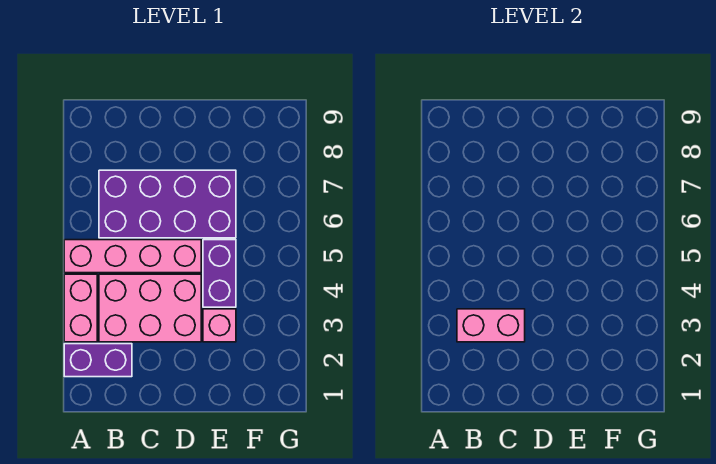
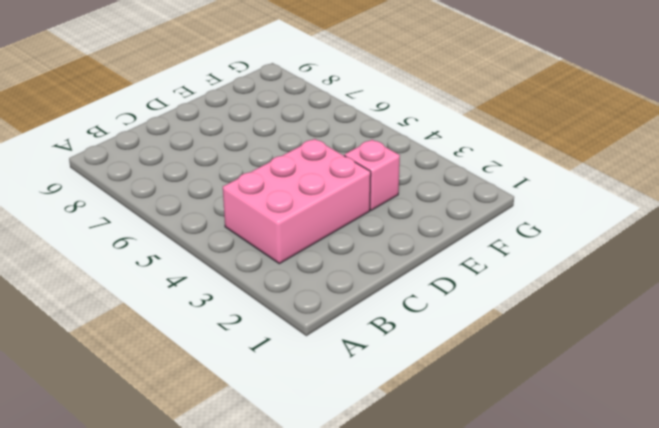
none -> purple 1x2 brick [64,344,132,377]
none -> pink 1x2 brick [64,274,97,342]

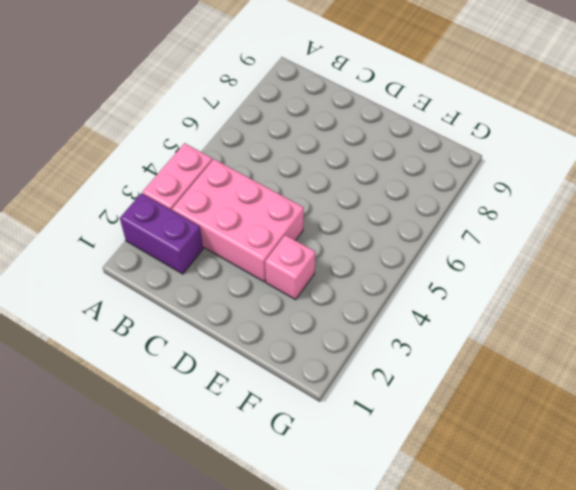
none -> pink 1x4 brick [64,240,201,273]
none -> purple 2x4 brick [99,170,236,238]

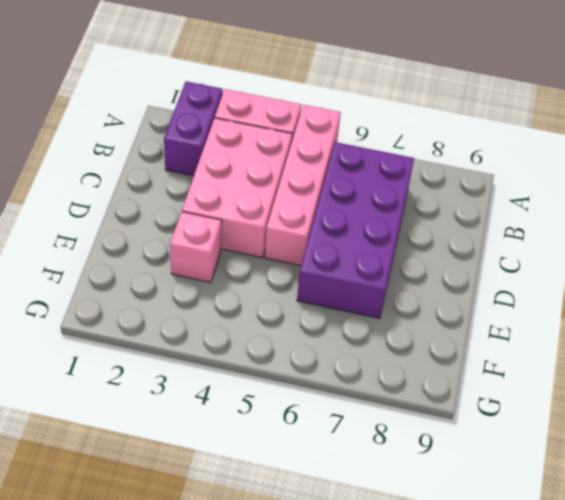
none -> purple 1x2 brick [203,240,236,307]
none -> pink 1x2 brick [457,309,525,342]

